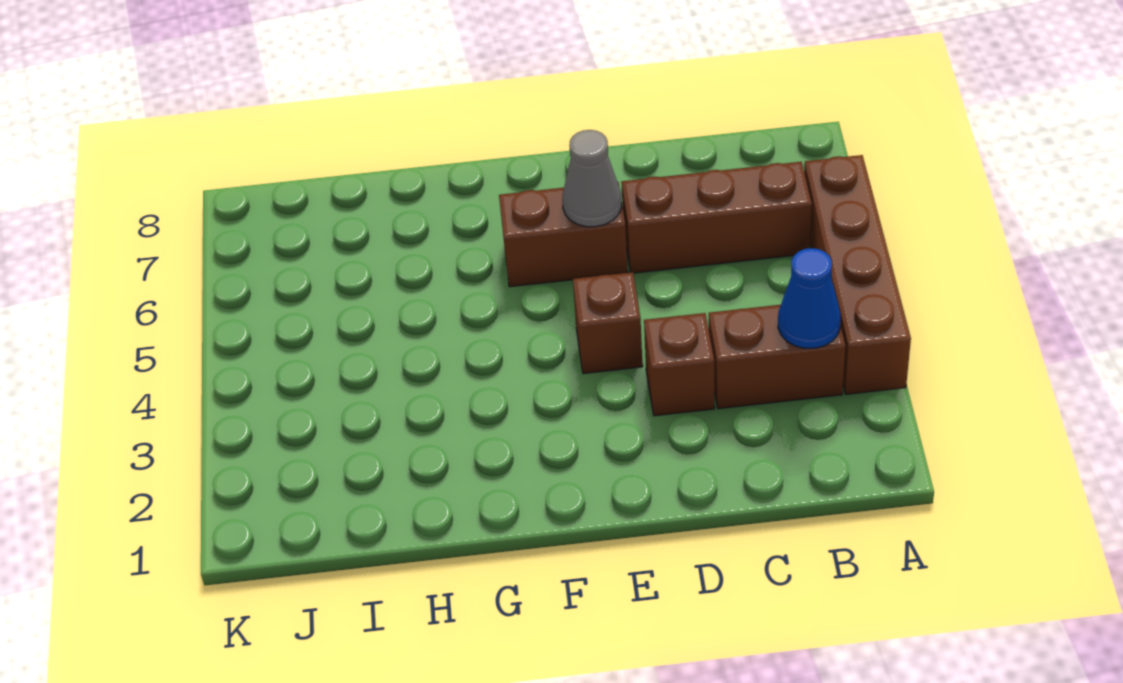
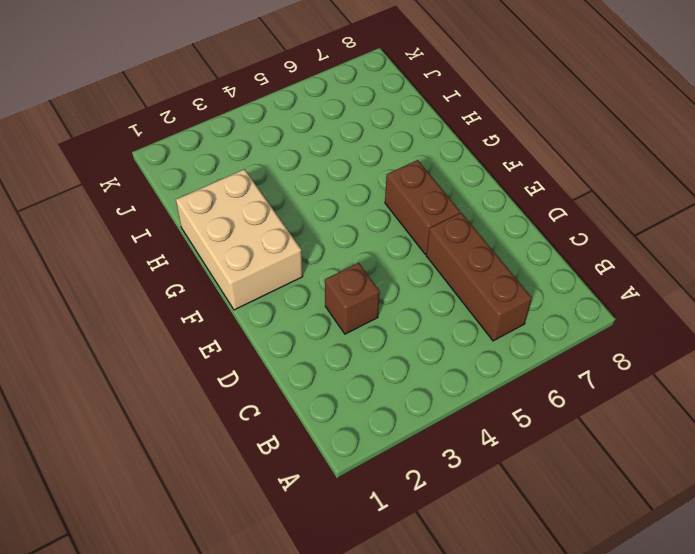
tan 2x3 brick [176,169,303,310] -> none
none -> brown 1x4 brick [804,155,911,394]
none -> brown 1x2 brick [709,305,845,409]

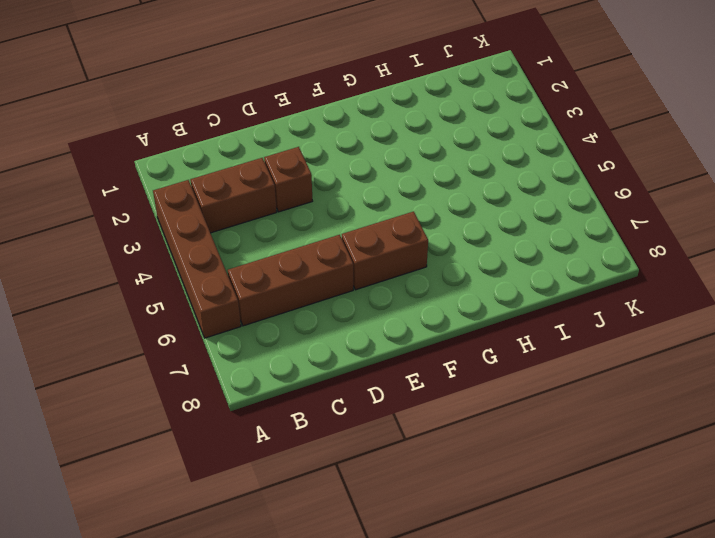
none -> brown 1x1 brick [573,272,643,374]
none -> blue 1x1 cone [778,248,841,348]

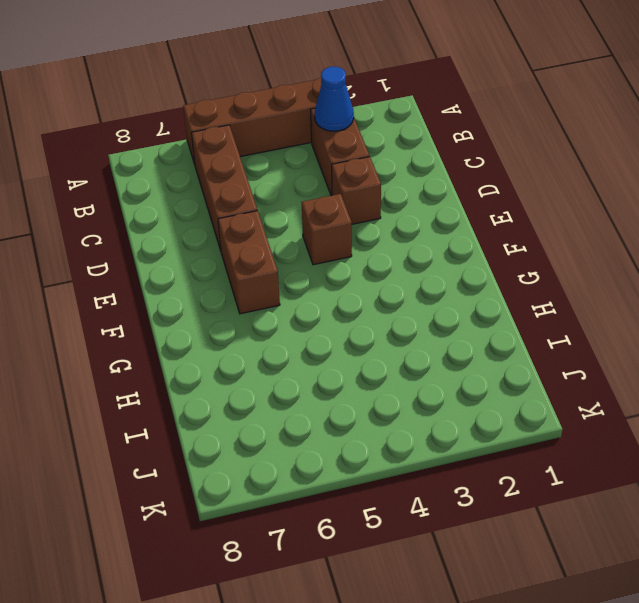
none -> grey 1x1 cone [562,130,622,227]

